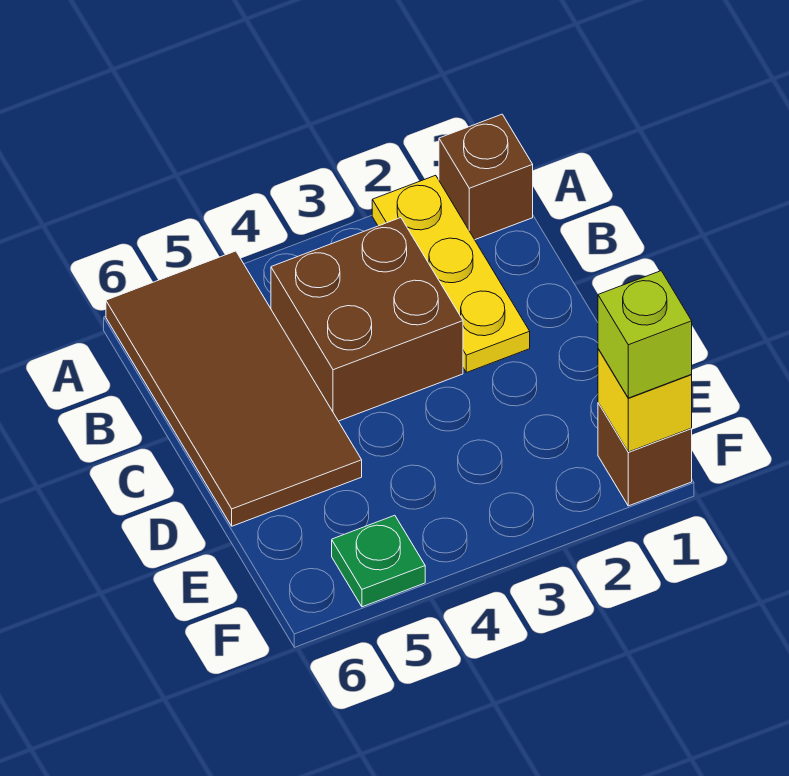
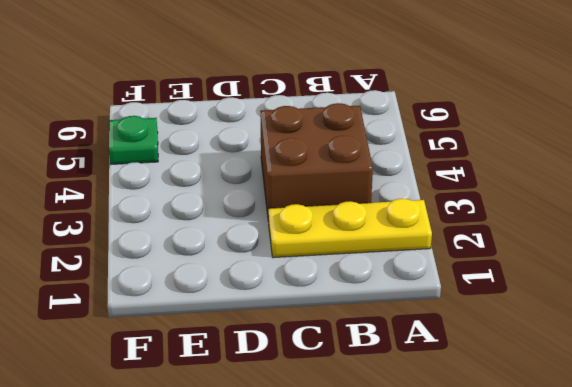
none -> brown 1x1 brick [439,114,533,240]
none -> brown 2x4 tile [106,251,362,526]

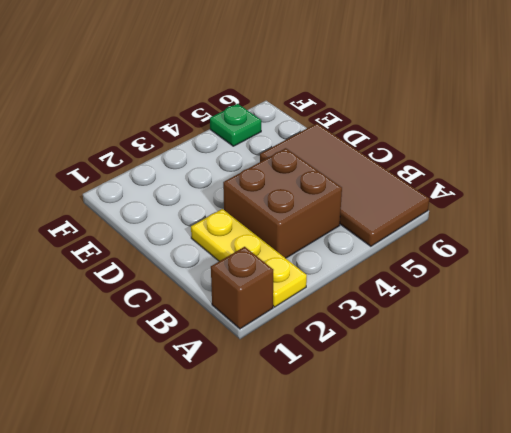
none -> brown 1x1 brick [598,403,692,506]
none -> yellow 1x1 brick [598,349,692,452]

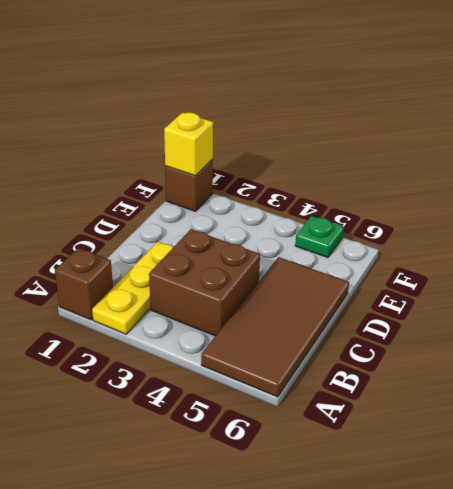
none -> lime 1x1 brick [598,271,692,398]

